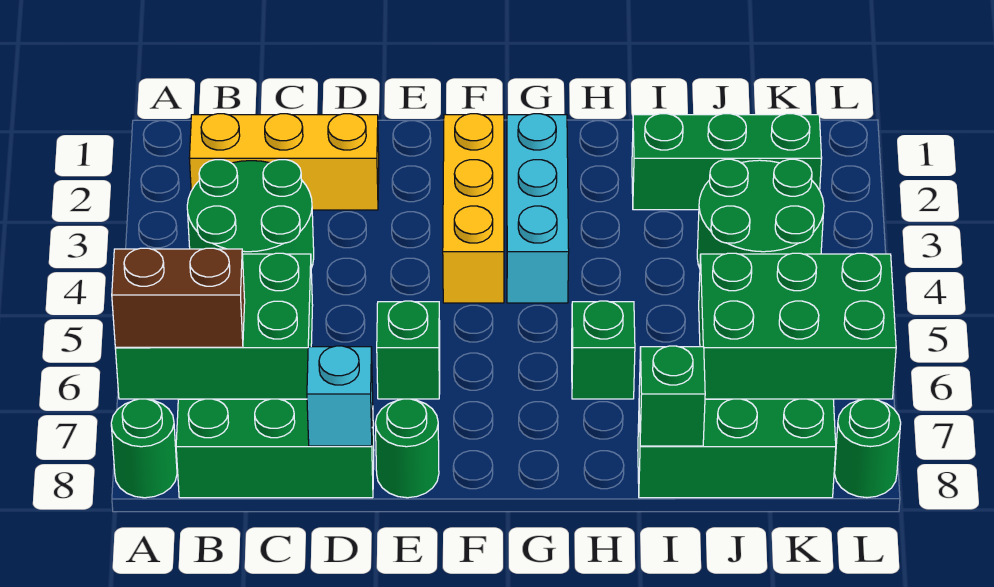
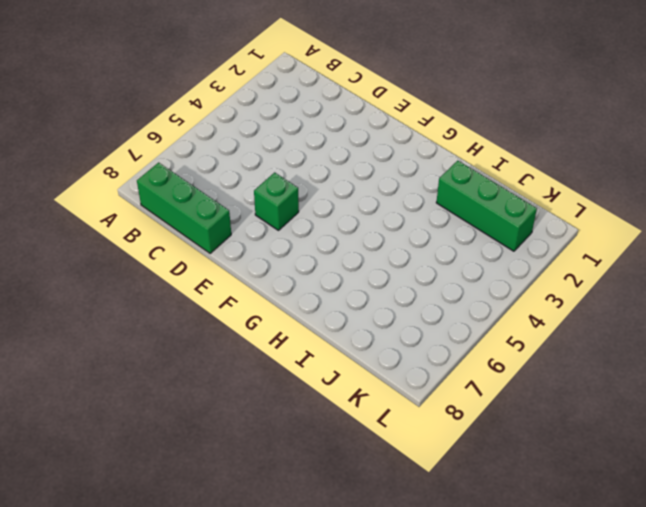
none -> green 2x3 brick [115,253,313,399]
none -> green 1x1 round brick [111,399,177,498]
none -> yellow 1x3 brick [189,114,379,210]

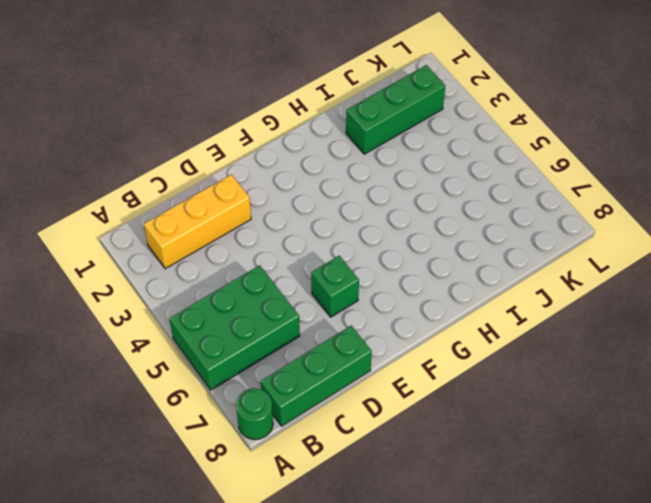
none -> green 2x2 round brick [187,160,314,268]
none -> green 1x1 round brick [375,399,439,498]
none -> yellow 1x3 brick [443,114,504,303]

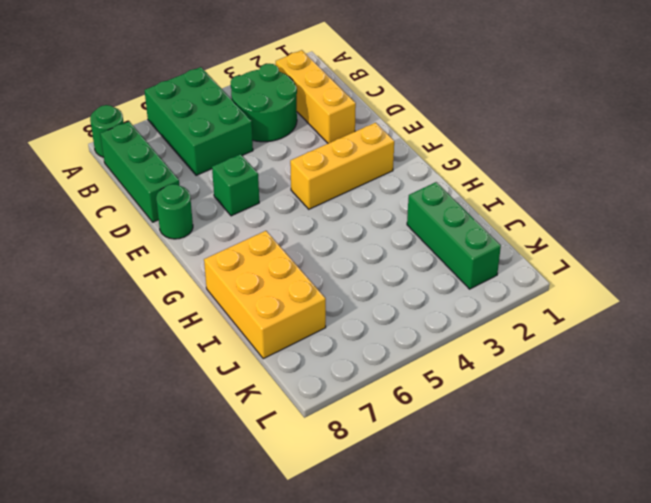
yellow 2x3 brick [204,231,326,359] -> green 1x3 brick [638,399,836,498]
none -> cyan 1x3 brick [507,114,569,303]
none -> green 1x1 brick [572,301,635,399]
none -> green 2x2 round brick [697,159,824,268]

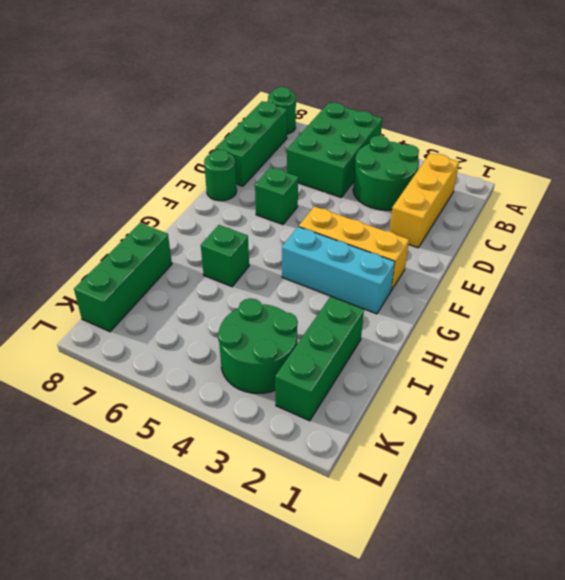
none -> green 2x3 brick [699,253,896,399]
none -> green 1x1 round brick [835,399,901,498]
none -> brown 1x2 brick [112,248,245,347]

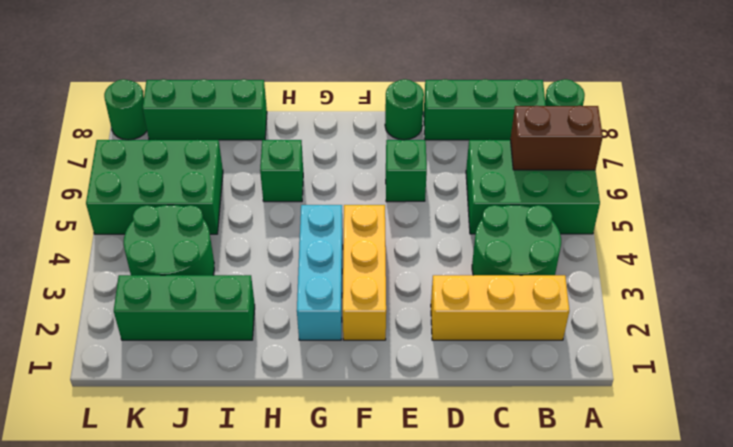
none -> cyan 1x1 brick [307,346,373,446]
none -> green 1x1 brick [639,346,705,446]

